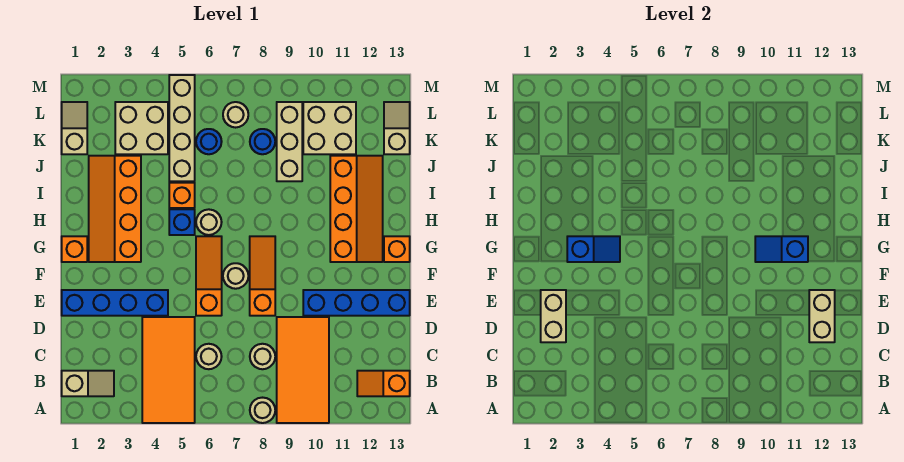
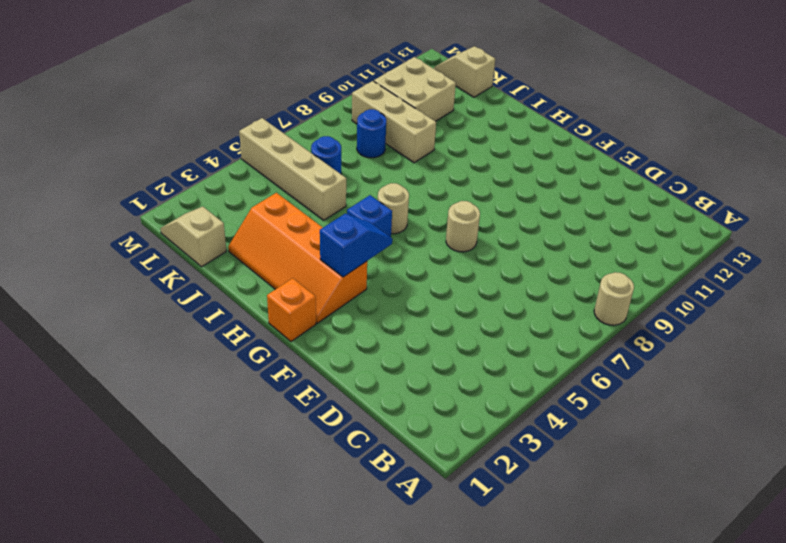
none -> orange 2x4 tile [142,317,195,423]
none -> orange 2x4 tile [277,317,329,423]
none -> tan 1x2 slope [62,371,114,396]
none -> orange 1x2 slope [357,371,410,396]

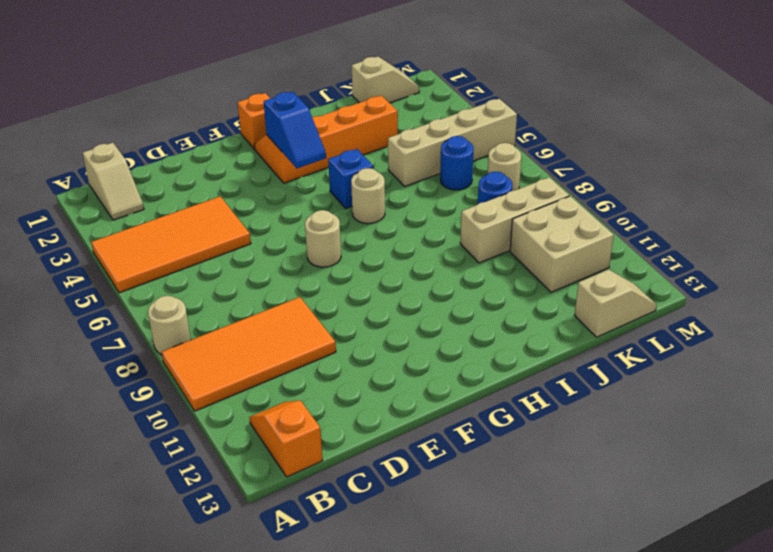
none -> tan 1x1 round brick [196,344,222,369]
none -> tan 1x1 round brick [250,344,275,369]
none -> blue 1x4 brick [62,290,168,316]
none -> orange 1x3 slope [196,236,222,316]

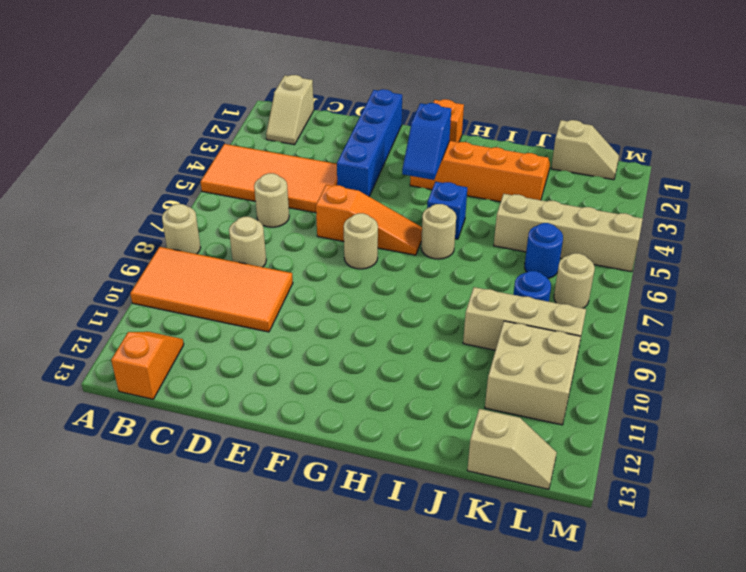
none -> orange 1x3 slope [250,236,275,316]
none -> blue 1x4 brick [303,290,410,316]
none -> orange 2x4 slope [330,156,383,262]
none -> orange 1x1 brick [384,236,410,262]

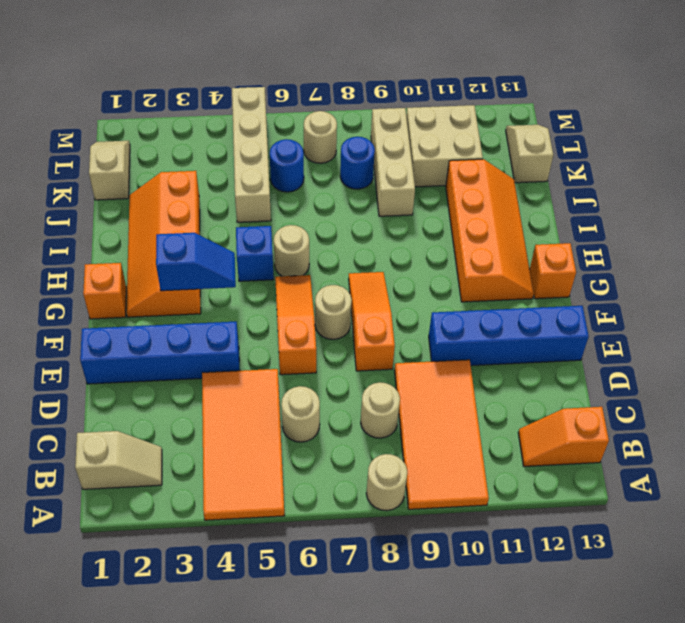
none -> orange 1x1 brick [169,183,195,208]
none -> tan 2x2 brick [115,102,168,154]
none -> tan 1x2 brick [541,290,566,342]
none -> tan 1x2 brick [809,290,835,342]

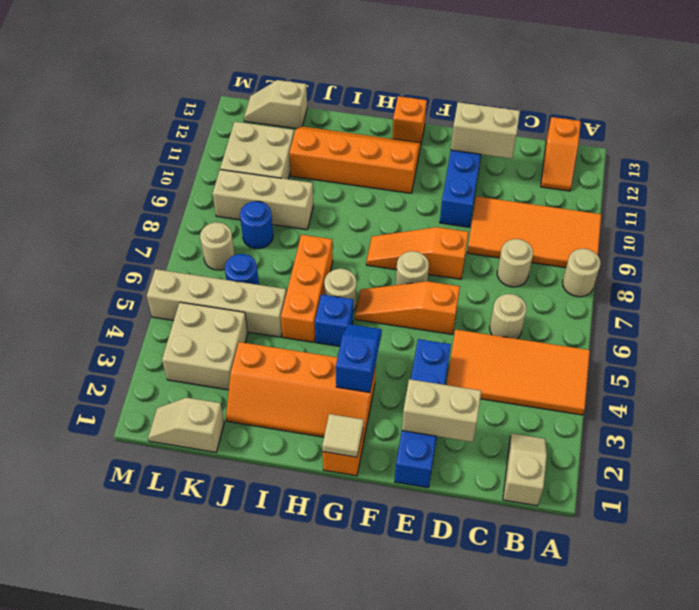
tan 1x1 tile [322,414,364,457] -> none
orange 1x3 brick [281,235,333,342] -> orange 1x1 brick [169,183,195,208]
none -> blue 1x2 slope [755,236,808,262]

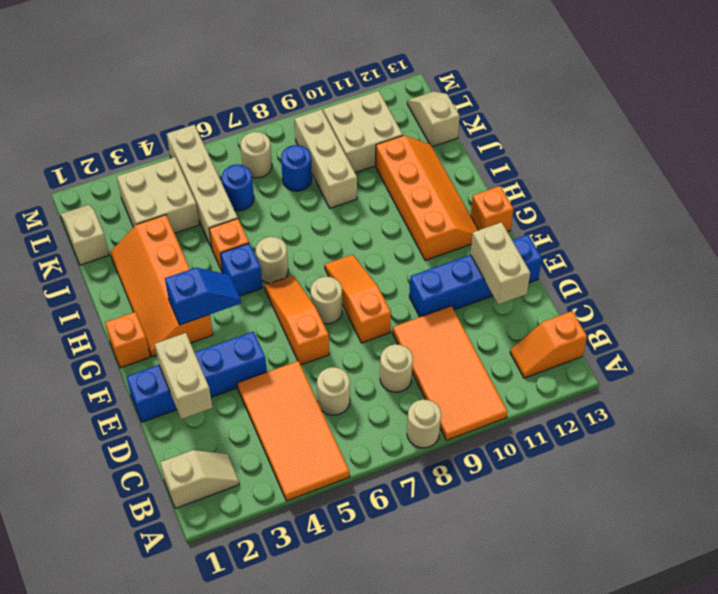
none -> blue 1x2 slope [755,236,808,262]

